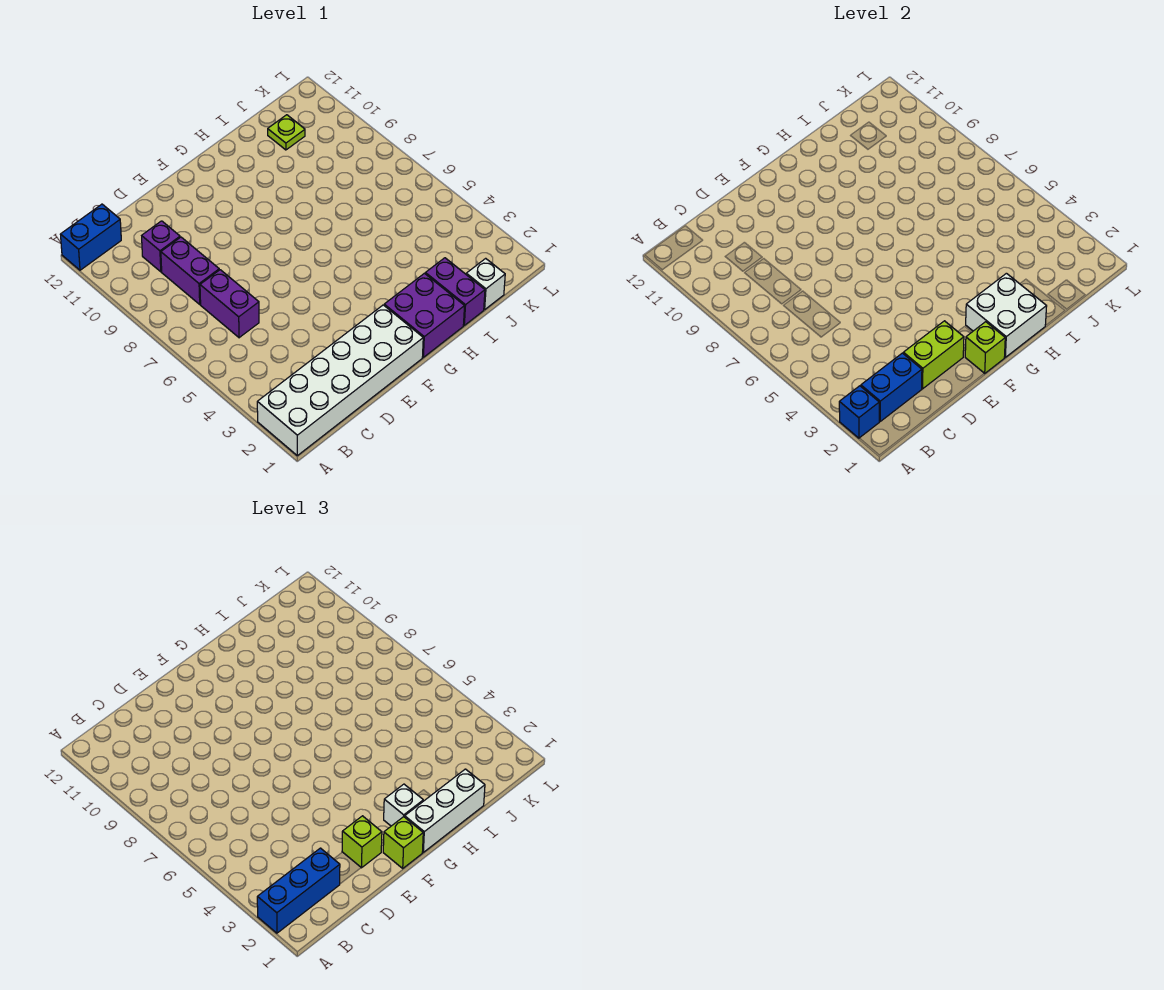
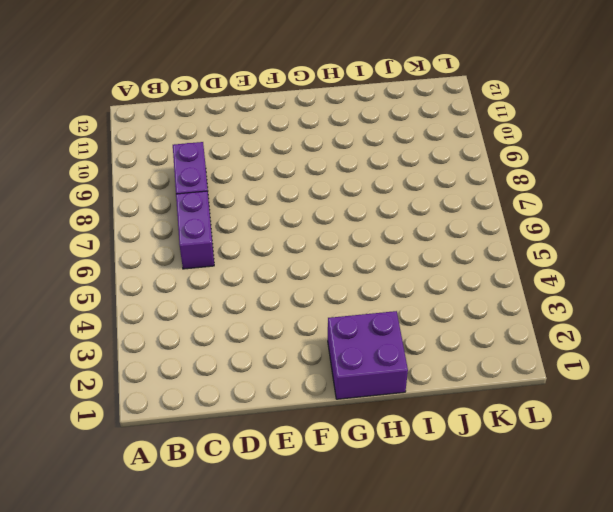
none -> white 2x6 brick [257,305,423,456]
none -> blue 1x2 brick [60,204,121,270]
none -> purple 1x1 brick [142,221,180,272]

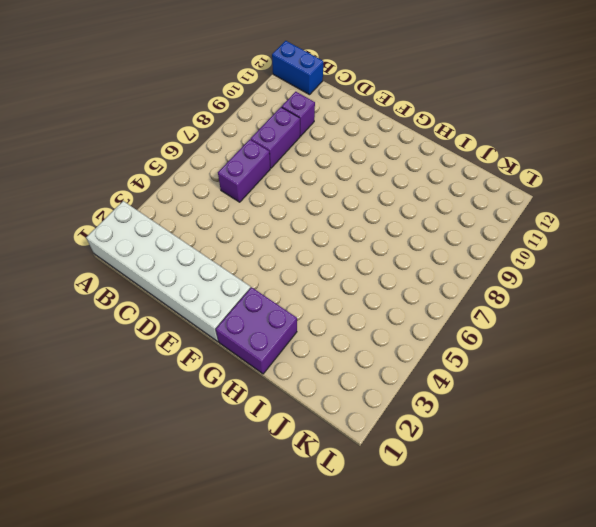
none -> purple 1x2 brick [425,258,485,325]
none -> white 1x1 brick [466,258,505,310]
none -> lime 1x1 plate [268,115,305,150]

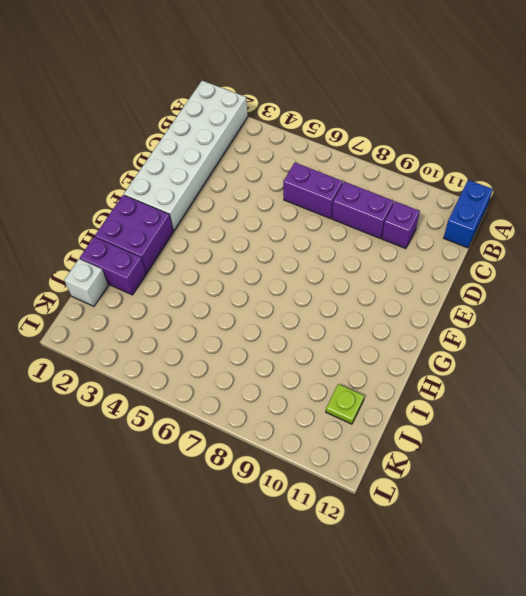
none -> blue 1x1 brick [839,386,879,438]
none -> blue 1x2 brick [861,353,922,421]
none -> lime 1x2 brick [903,321,964,389]

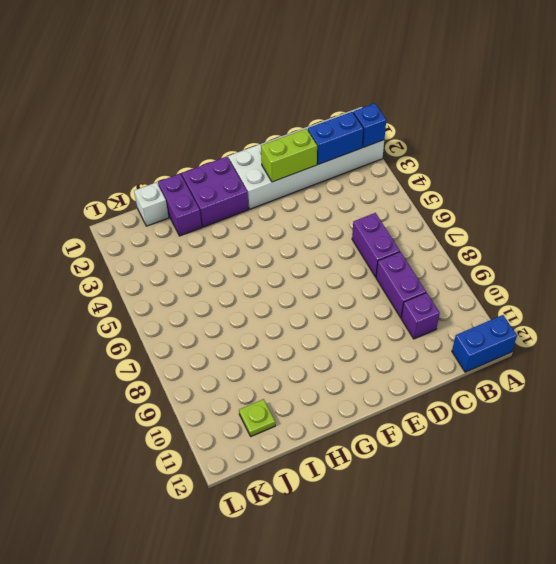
none -> lime 1x1 brick [965,322,1005,373]
none -> white 2x2 brick [966,273,1047,357]
none -> blue 1x3 brick [257,848,340,933]

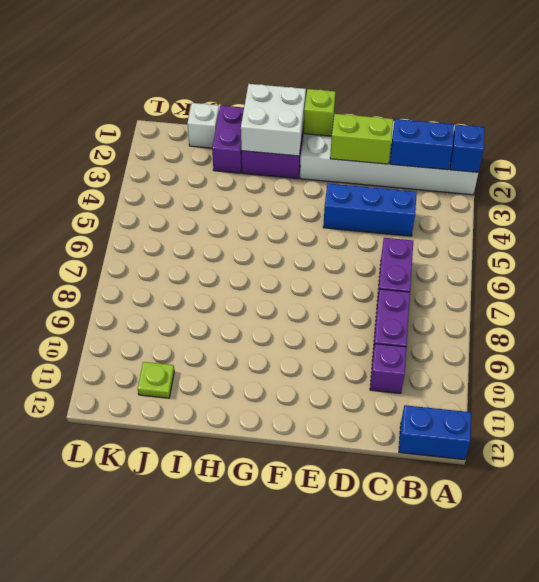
blue 1x3 brick [323,183,417,236] -> blue 1x3 brick moved to [257,848,340,933]
none -> lime 1x1 brick [342,816,382,868]
none -> lime 1x1 brick [383,817,423,868]
none -> white 1x3 brick [405,769,485,852]

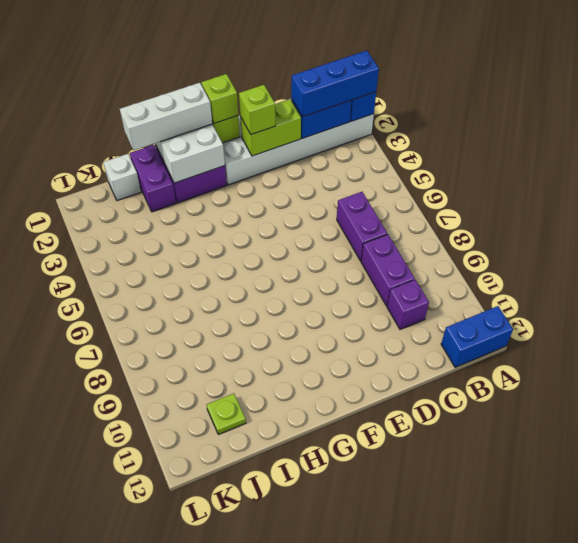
none -> white 1x1 brick [384,784,423,826]

